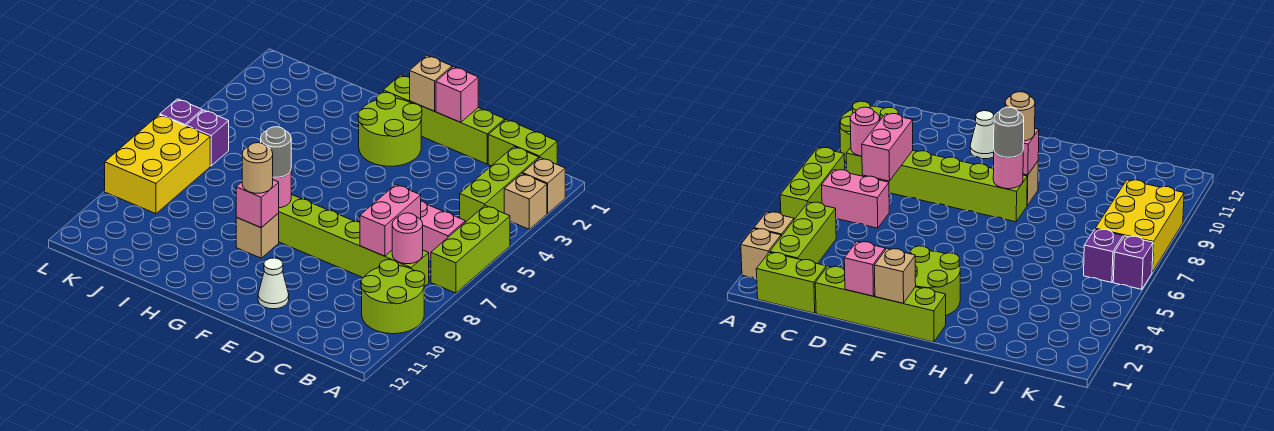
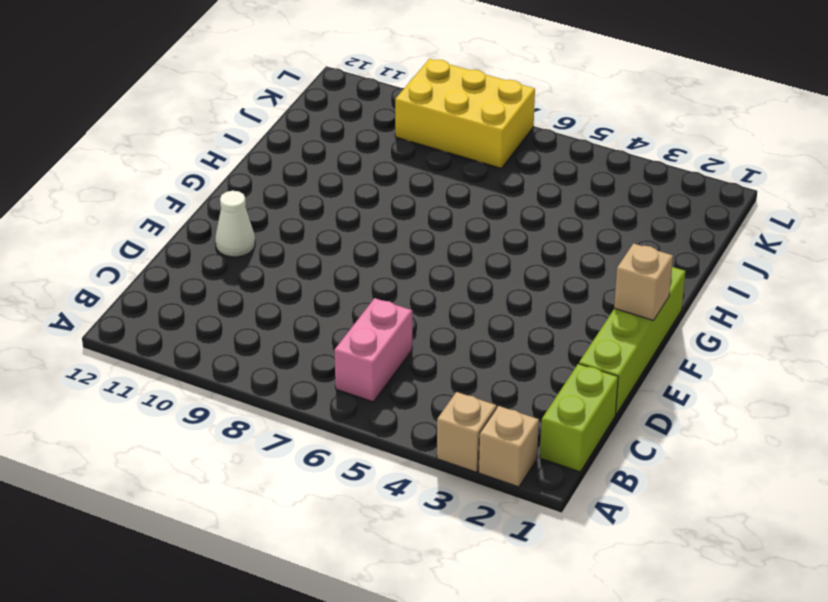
none -> lime 1x3 brick [431,205,510,293]
none -> lime 2x2 round brick [361,260,425,334]
none -> lime 1x3 brick [460,147,539,222]

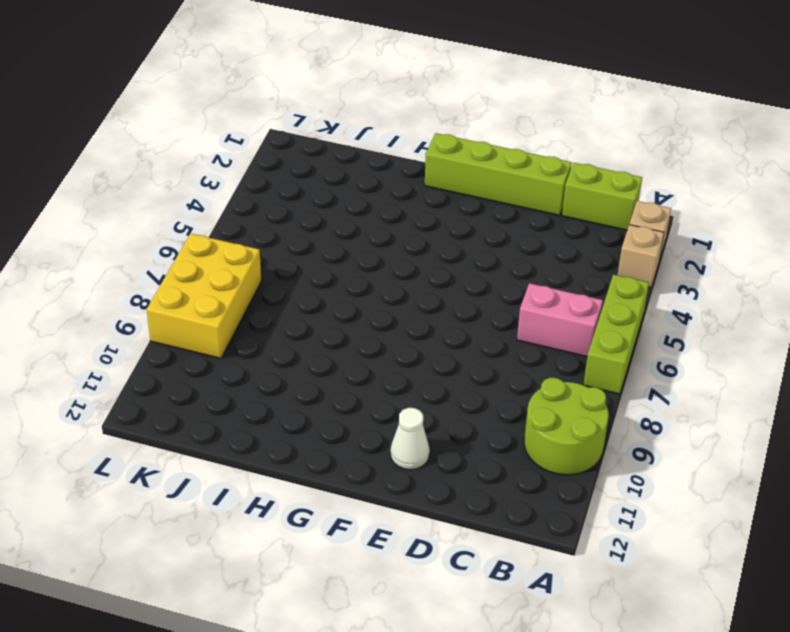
none -> lime 1x3 brick [460,147,539,222]
none -> lime 1x6 brick [279,195,429,287]
none -> lime 2x2 round brick [358,92,422,166]

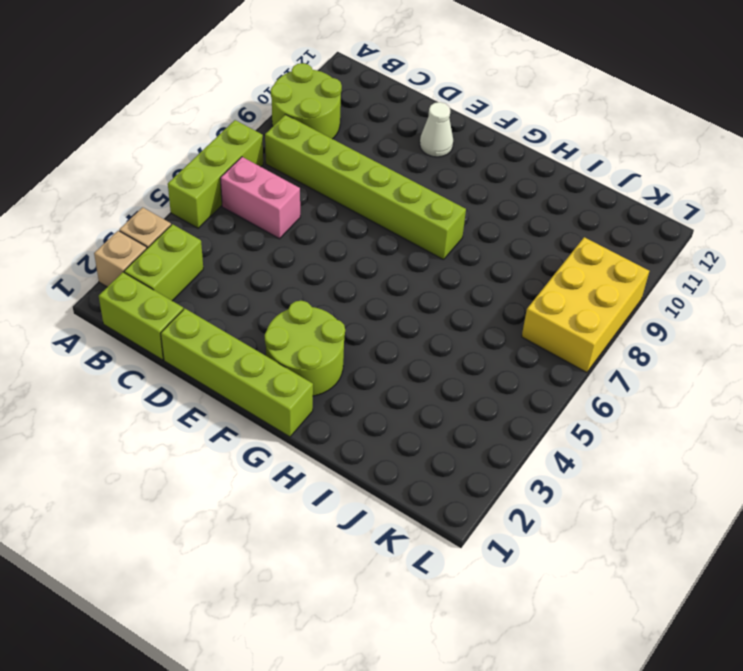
lime 1x2 brick [124,224,203,301] -> lime 1x3 brick [460,147,539,222]
none -> tan 1x1 brick [236,213,279,258]
none -> purple 1x1 brick [186,110,229,166]
none -> purple 1x1 brick [160,99,202,126]

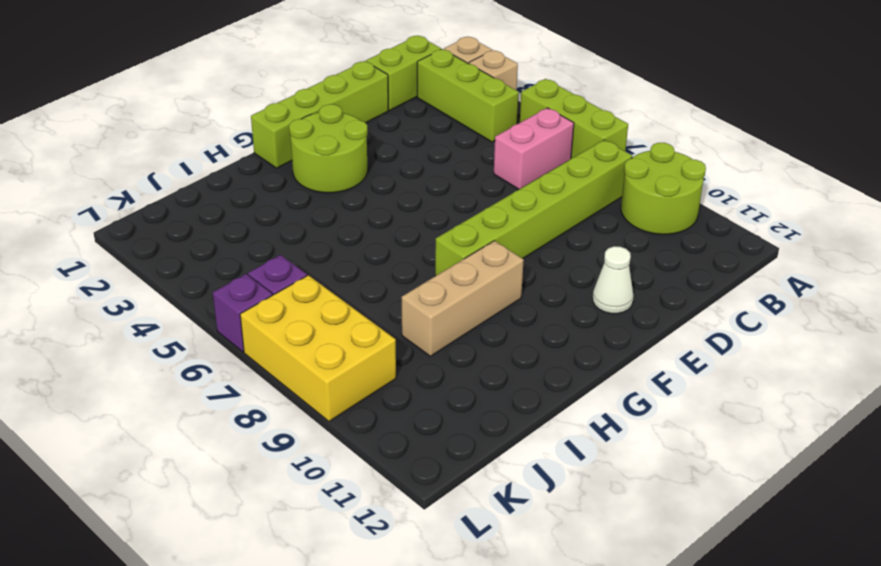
tan 1x3 brick [402,241,524,356] -> tan 1x1 brick [236,213,279,258]
none -> pink 1x1 round brick [392,213,423,264]
none -> pink 1x2 brick [360,185,421,256]
none -> pink 1x1 brick [436,67,478,122]

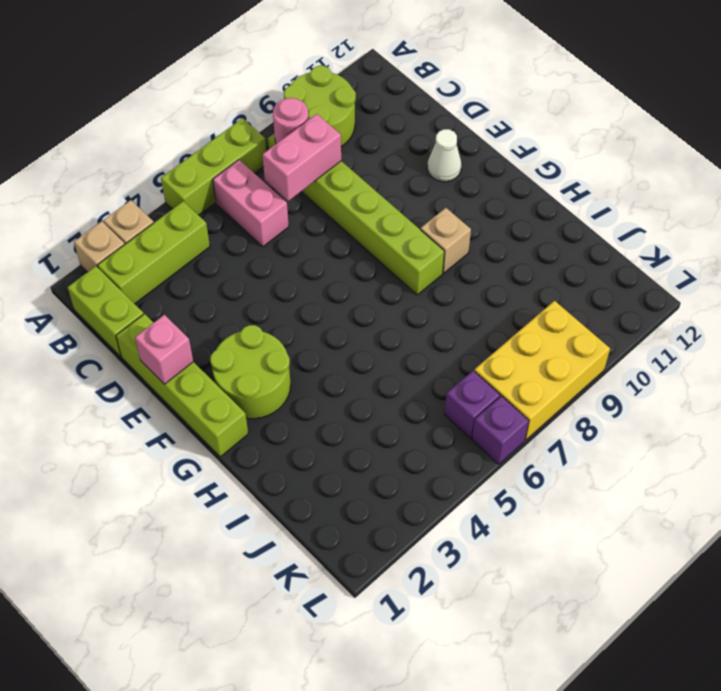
none -> tan 1x1 brick [410,55,452,111]
none -> pink 1x1 round brick [273,171,291,208]
none -> pink 1x1 brick [236,180,279,228]

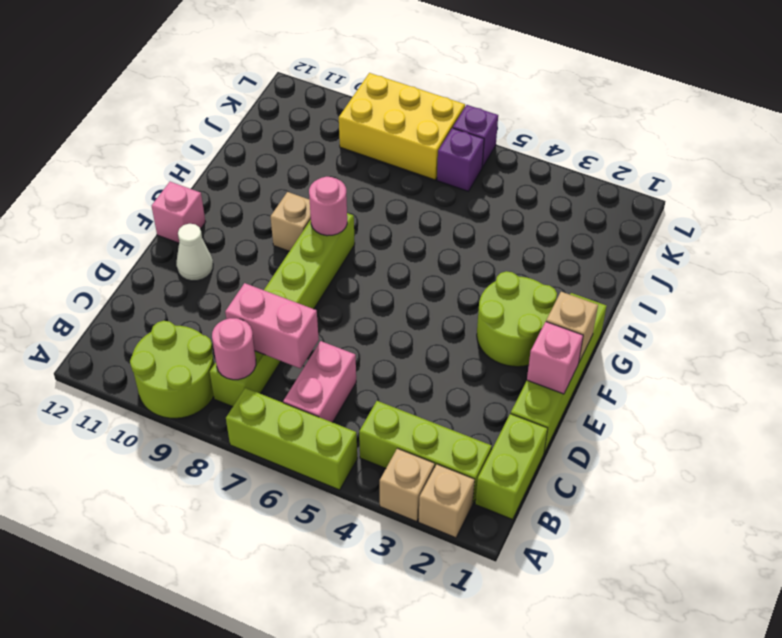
pink 1x1 brick [152,182,205,243] -> pink 1x1 brick moved to [236,180,279,228]
none -> grey 1x1 round brick [261,127,291,178]
none -> tan 1x1 round brick [242,143,273,193]

